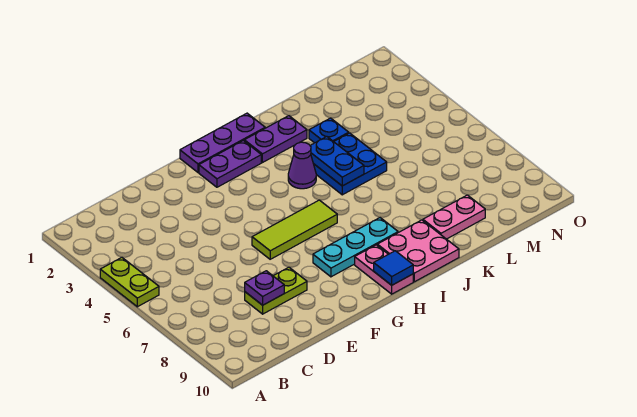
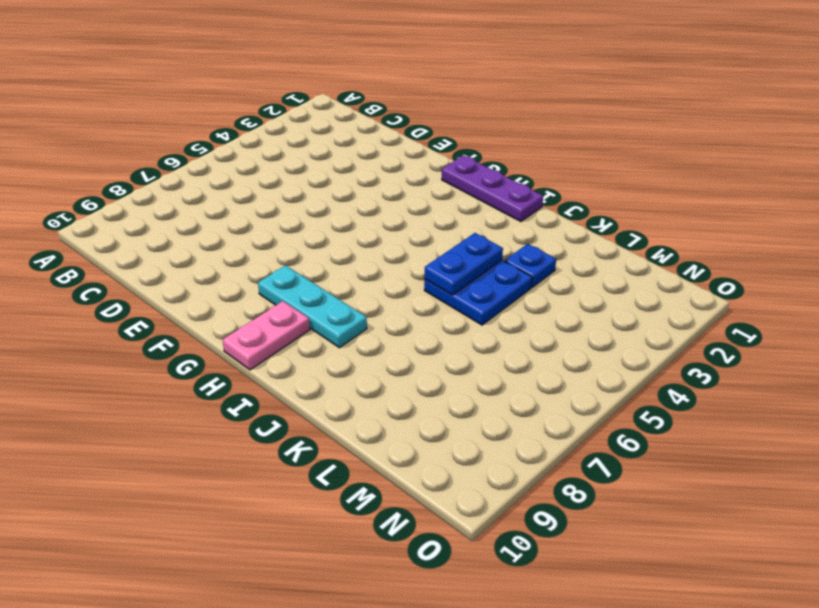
none -> lime 1x2 plate [100,258,159,307]
none -> lime 1x2 plate [245,267,307,314]
none -> lime 1x3 tile [252,200,337,259]

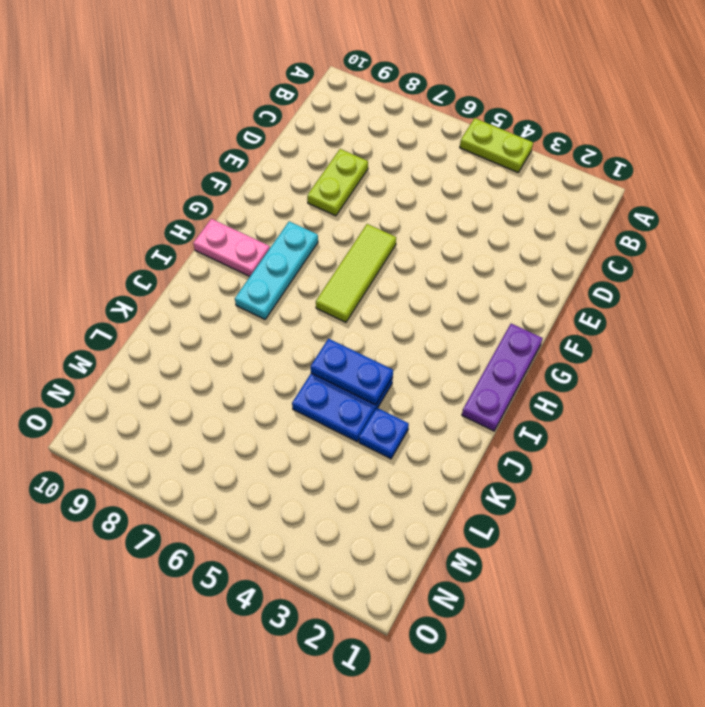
none -> purple 1x2 plate [199,141,261,187]
none -> purple 1x2 plate [244,116,307,163]
none -> purple 1x1 cone [288,142,316,189]

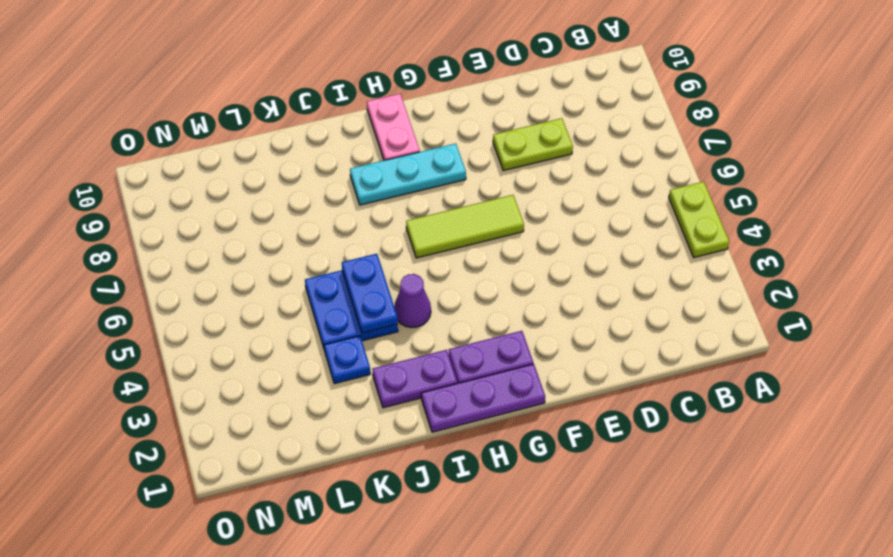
none -> pink 2x2 plate [377,220,459,282]
none -> pink 1x2 plate [423,195,485,239]
none -> purple 1x1 plate [245,271,284,305]

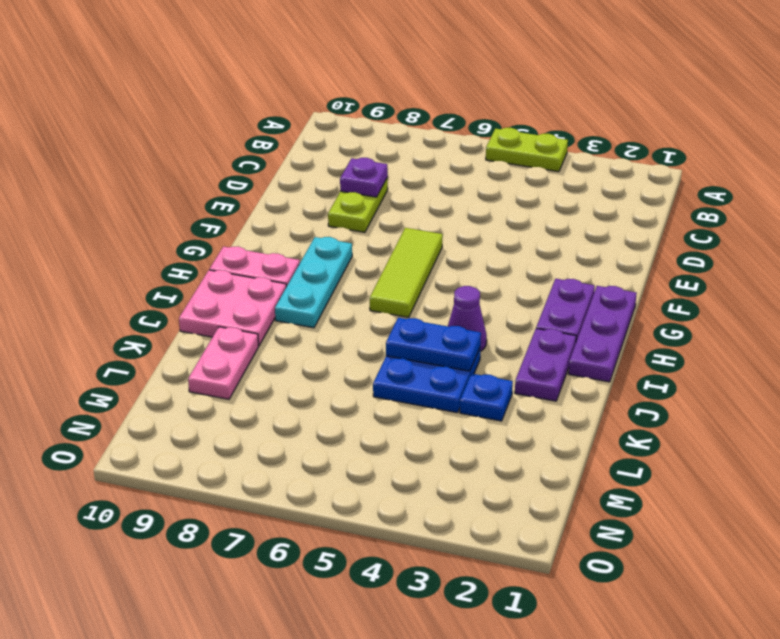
none -> blue 1x1 tile [374,251,413,285]

